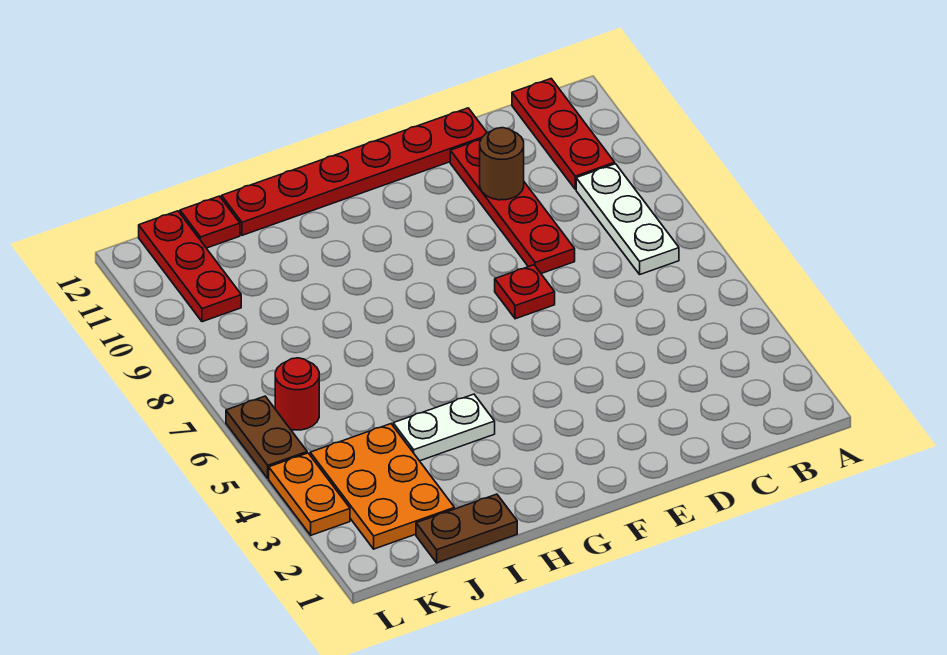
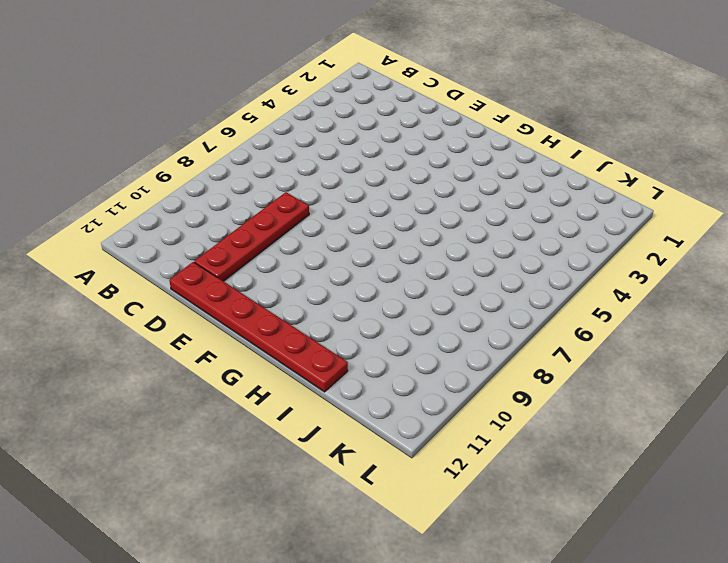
none -> white 1x3 plate [576,164,679,274]
none -> red 1x3 plate [512,79,615,189]
none -> red 1x1 plate [495,265,555,319]

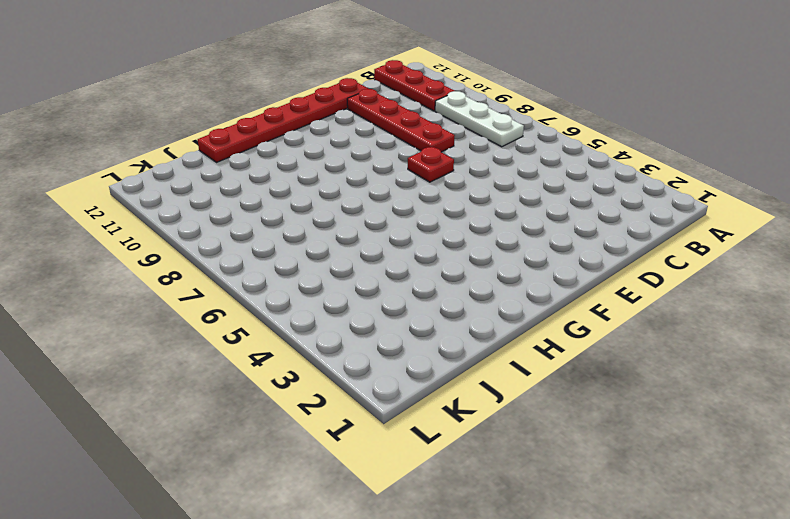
none -> white 1x2 plate [393,394,495,461]
none -> brown 1x2 plate [416,494,517,563]
none -> orange 2x3 plate [310,424,455,549]

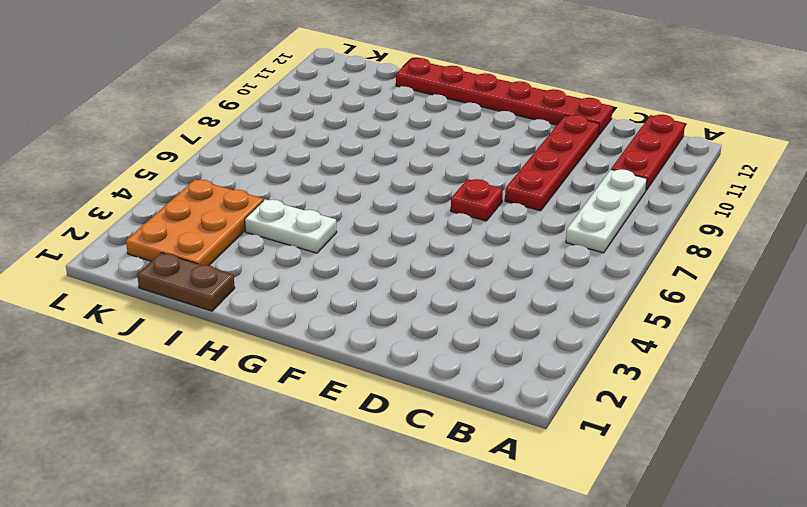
none -> red 1x1 plate [180,196,240,248]
none -> red 1x1 round brick [275,358,319,430]
none -> red 1x3 plate [139,211,241,322]

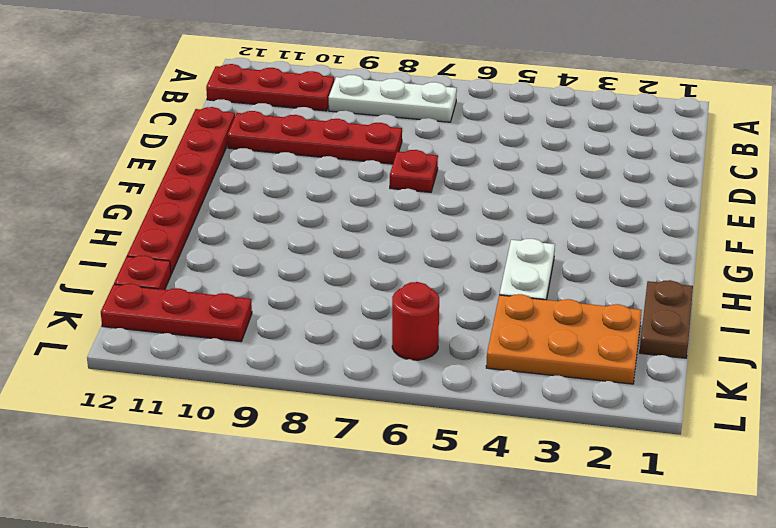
none -> orange 1x2 plate [269,453,350,535]
none -> brown 1x2 plate [226,396,307,478]
none -> brown 1x1 round brick [480,128,524,200]

